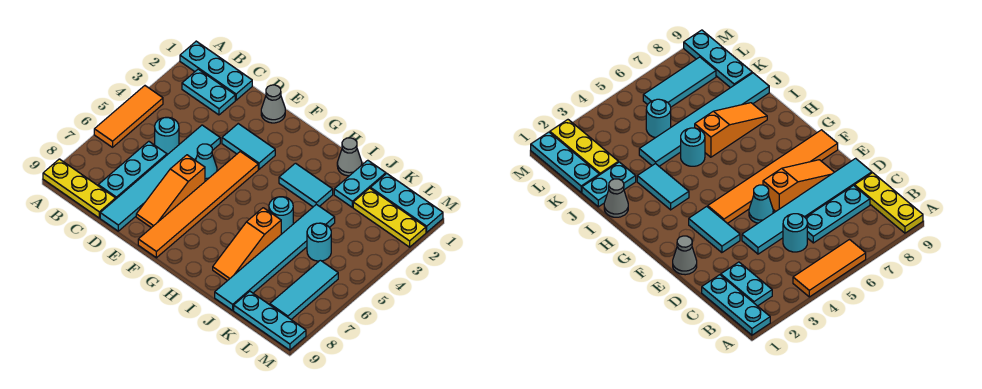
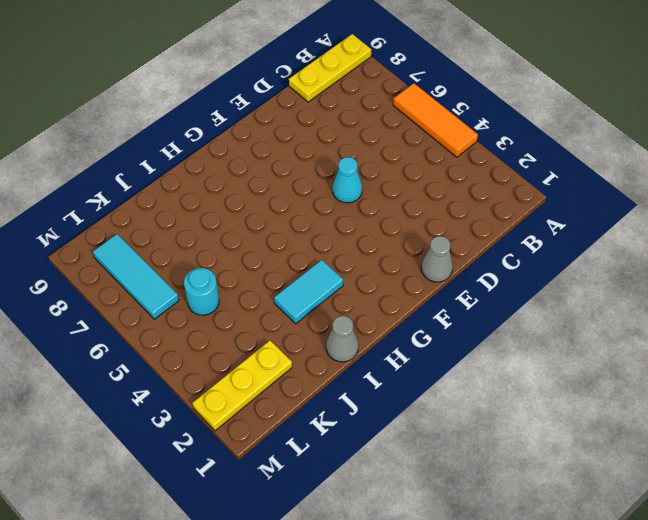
none -> cyan 1x3 plate [180,41,252,100]
none -> cyan 1x2 plate [182,69,235,115]
none -> cyan 1x1 round brick [155,117,179,155]

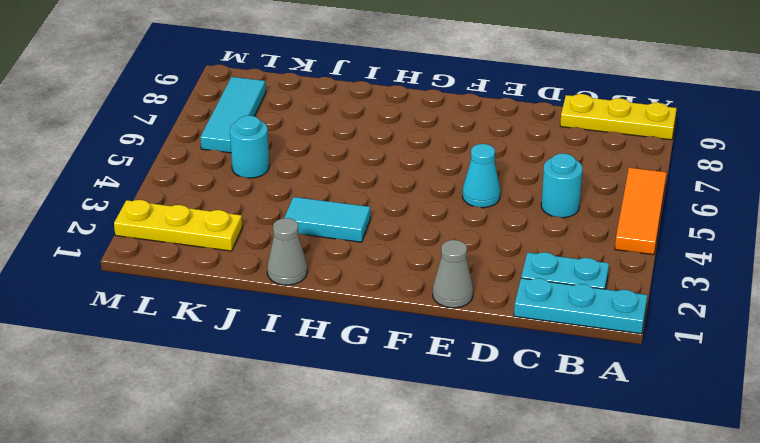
none -> cyan 1x3 plate [98,141,167,199]
none -> cyan 1x6 tile [100,125,220,231]
none -> cyan 1x2 tile [222,124,275,169]

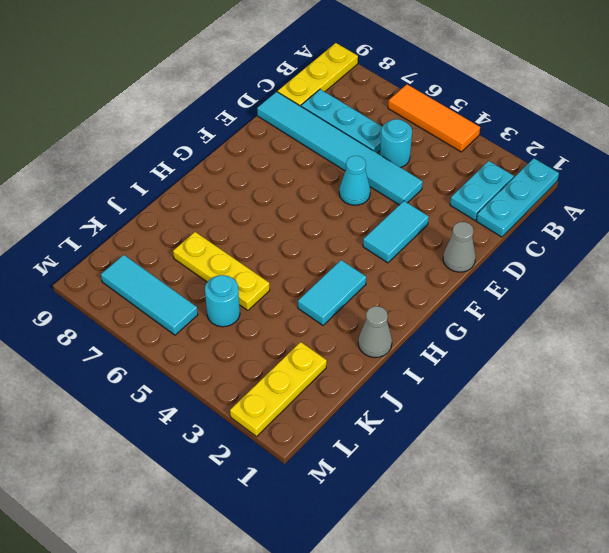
yellow 1x3 plate [173,232,270,310] -> cyan 1x6 tile [215,204,335,310]
none -> orange 1x3 slope [136,155,205,228]
none -> orange 1x6 tile [138,152,258,258]
none -> cyan 1x1 round brick [269,197,293,234]

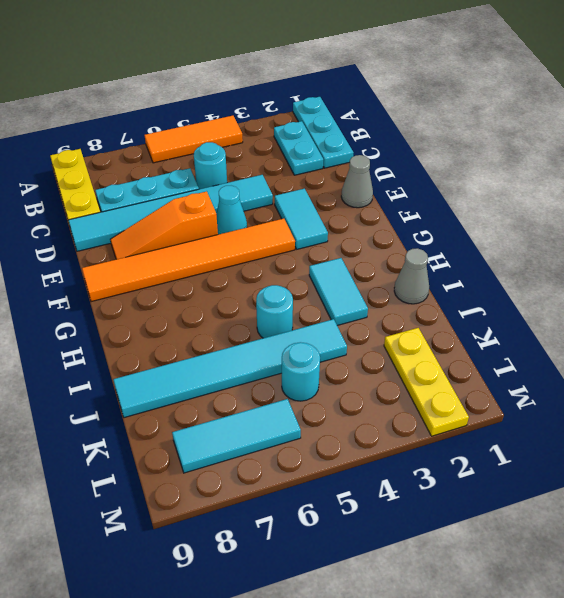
none -> orange 1x3 slope [213,208,281,281]
none -> cyan 1x2 plate [334,160,386,207]
none -> cyan 1x3 plate [370,174,443,232]

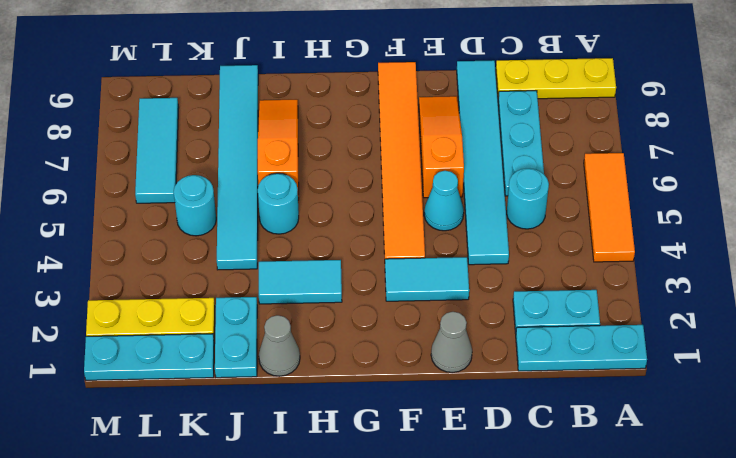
none -> cyan 1x3 plate [234,291,306,350]

